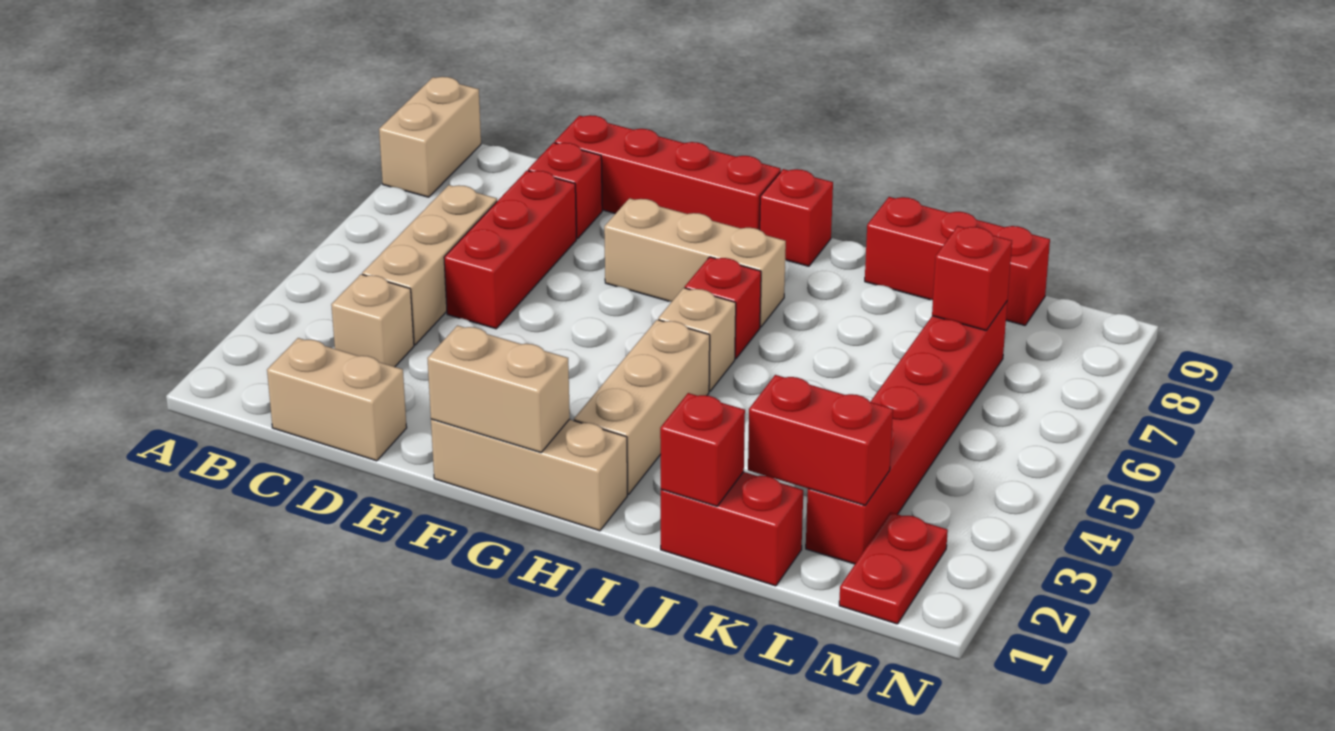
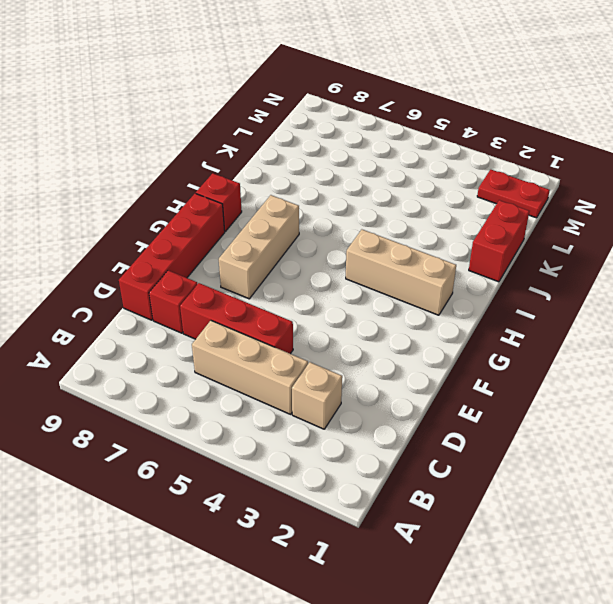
none -> tan 1x2 brick [379,77,481,197]
none -> tan 1x2 brick [267,338,407,461]
none -> tan 1x3 brick [431,419,627,531]

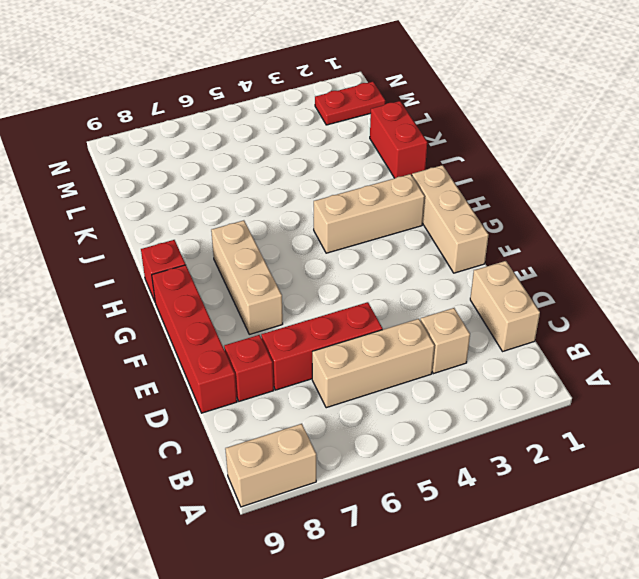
none -> tan 1x1 brick [658,288,736,391]
none -> red 1x1 brick [685,257,761,359]
none -> red 1x3 brick [865,197,1050,325]

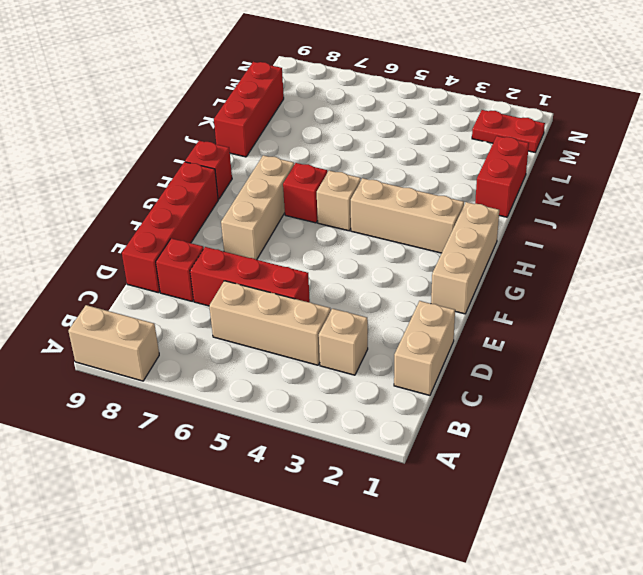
none -> red 1x6 brick [806,302,1007,564]
none -> tan 1x2 brick [427,325,570,453]
none -> red 1x1 brick [660,393,745,506]

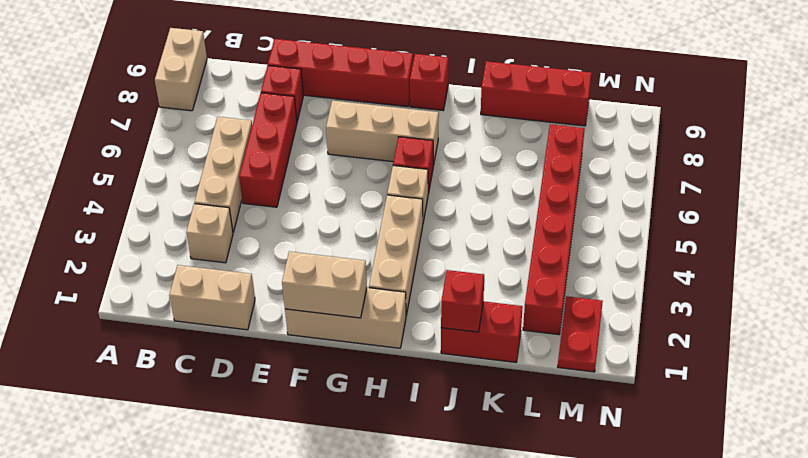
none -> red 1x2 brick [748,375,893,505]
none -> red 1x1 brick [932,226,1012,330]

